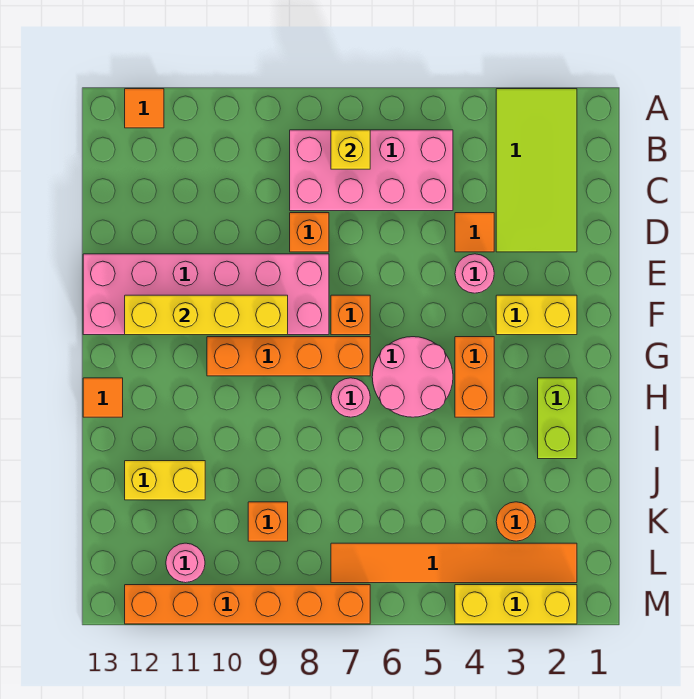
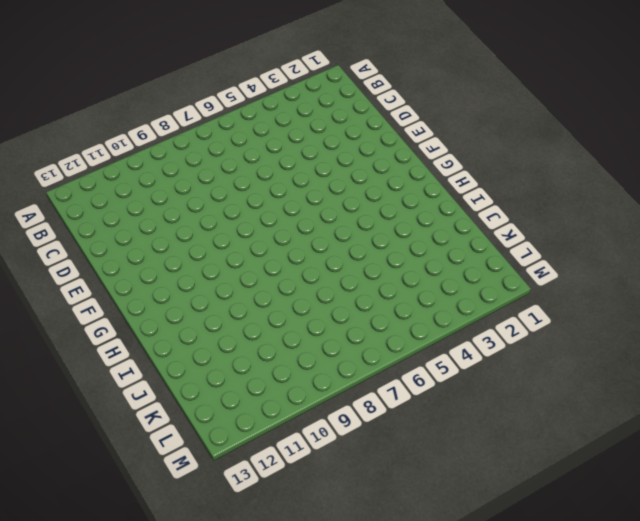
none -> lime 2x4 tile [496,89,577,252]
none -> orange 1x1 tile [125,89,164,128]
none -> pink 2x4 brick [290,130,453,211]

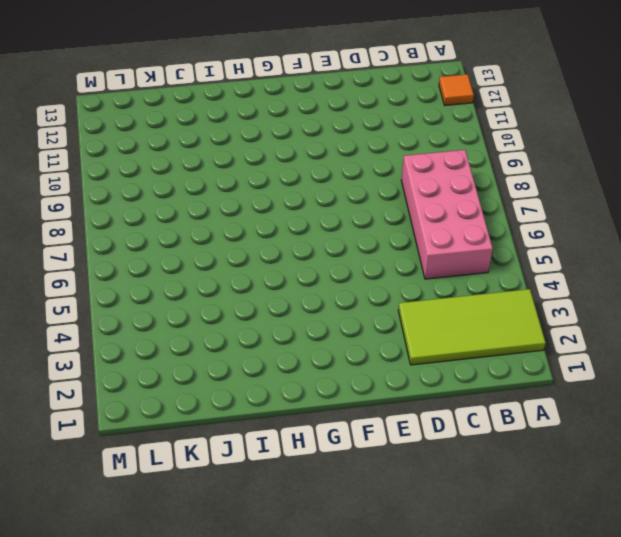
none -> orange 1x1 tile [455,213,494,252]
none -> orange 1x1 brick [290,213,329,252]
none -> pink 1x1 round brick [455,254,494,293]

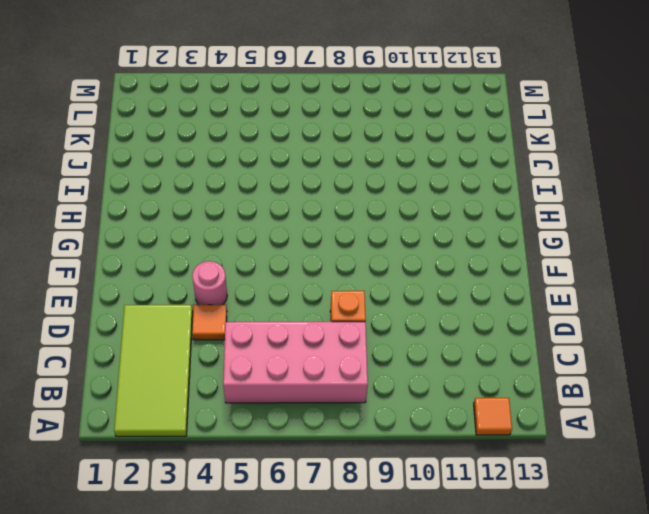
none -> pink 2x6 brick [83,254,329,335]
none -> yellow 1x2 brick [496,295,577,335]
none -> orange 1x1 brick [331,295,370,335]

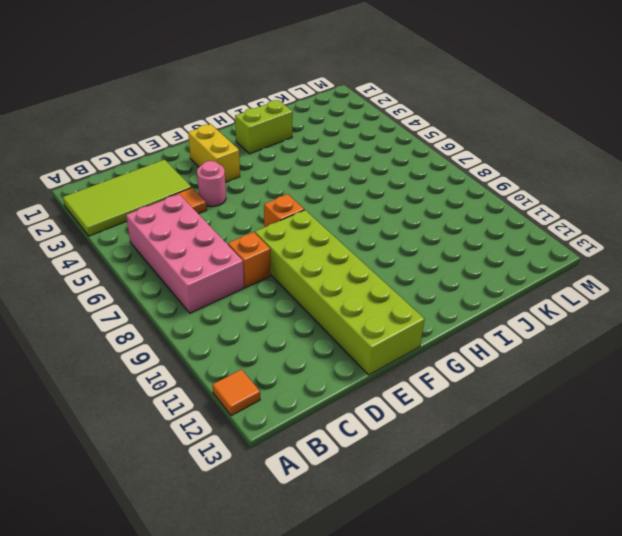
lime 2x6 brick [255,210,425,375] -> pink 2x6 brick [83,254,329,335]
none -> orange 1x2 brick [455,337,494,417]
none -> pink 2x2 round brick [372,337,453,417]
none -> orange 1x4 brick [207,337,370,376]

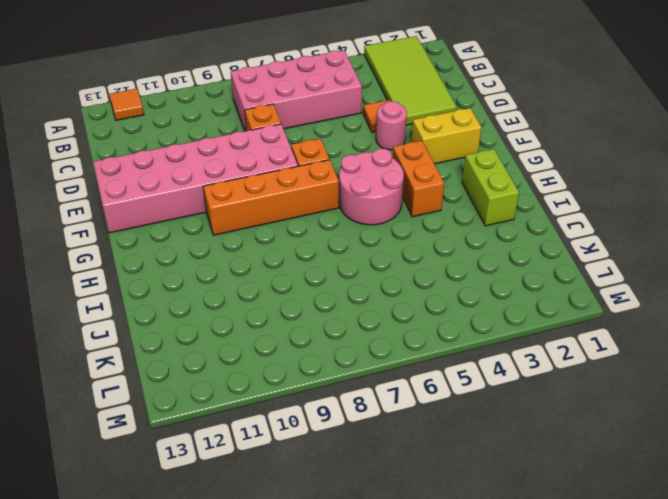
none -> pink 1x1 round brick [331,378,370,417]
none -> orange 1x1 tile [83,378,123,417]
none -> yellow 1x2 brick [125,461,205,500]

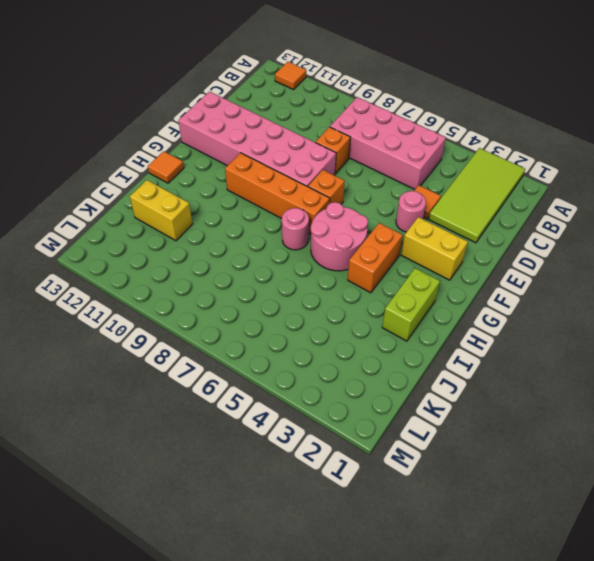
none -> orange 1x1 round brick [496,502,536,541]
none -> orange 1x1 brick [248,502,288,541]
none -> orange 1x6 tile [331,543,577,583]

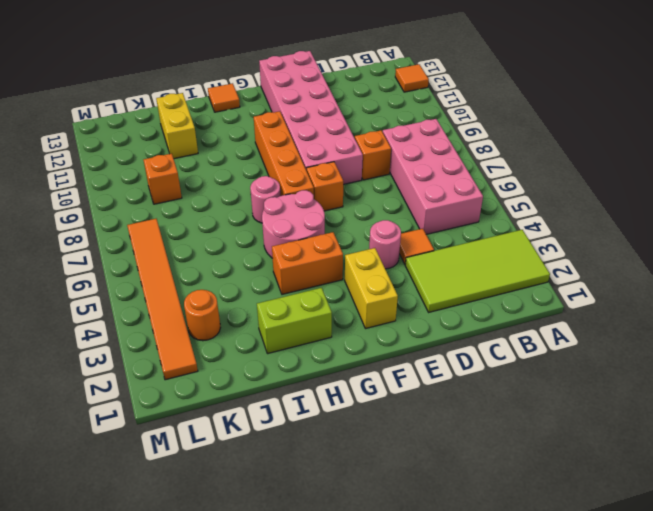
none -> pink 1x1 round brick [166,543,205,583]
none -> yellow 1x3 brick [455,585,577,624]
none -> orange 1x6 brick [125,585,370,624]

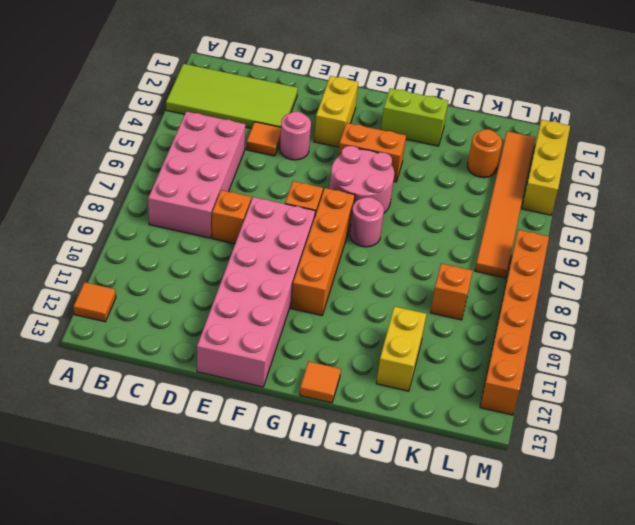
none -> pink 1x1 round brick [166,543,205,583]
none -> yellow 1x1 brick [331,130,370,169]
none -> yellow 1x4 brick [125,295,288,335]

